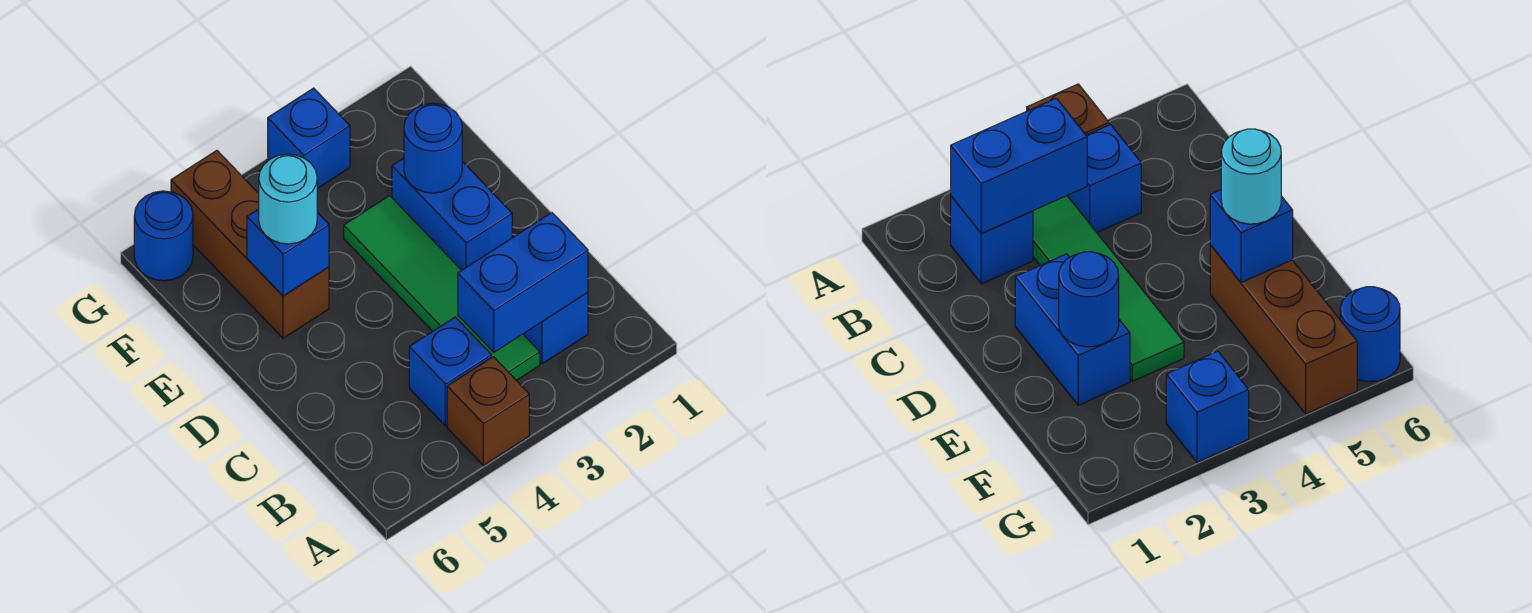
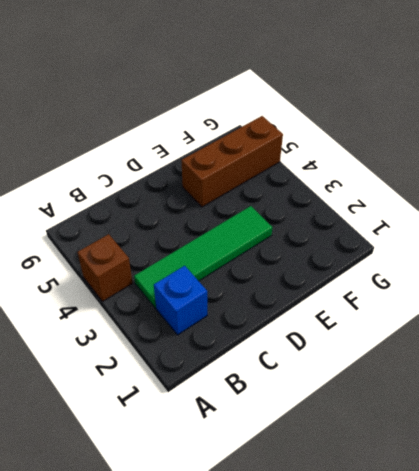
none -> blue 1x1 brick [409,317,491,426]
none -> blue 1x2 brick [392,158,512,270]
none -> blue 1x1 brick [268,88,350,188]

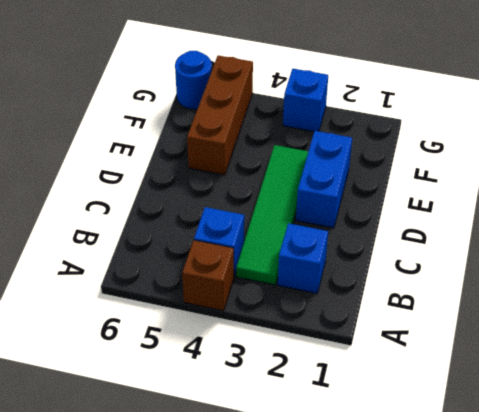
none -> blue 1x2 brick [458,213,588,352]
none -> blue 1x1 round brick [404,103,462,193]
none -> blue 1x1 brick [247,209,329,296]

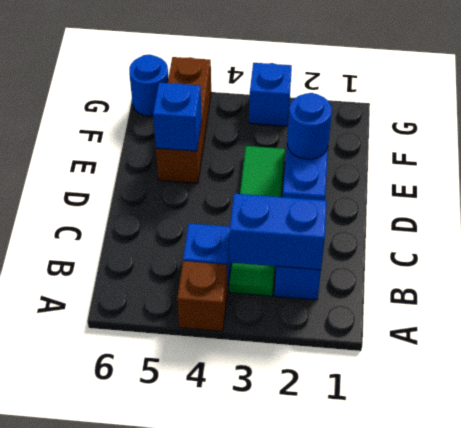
none -> cyan 1x1 round brick [259,154,317,244]

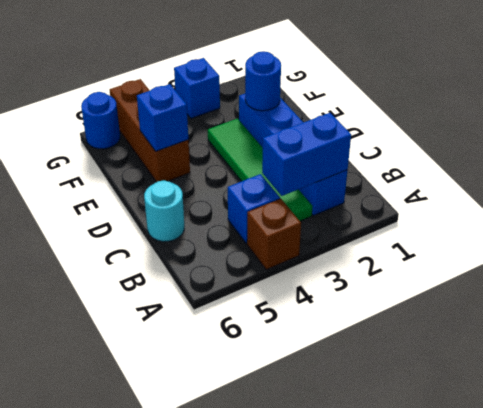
cyan 1x1 round brick [144,180,184,242] -> cyan 1x1 round brick moved to [259,154,317,244]

